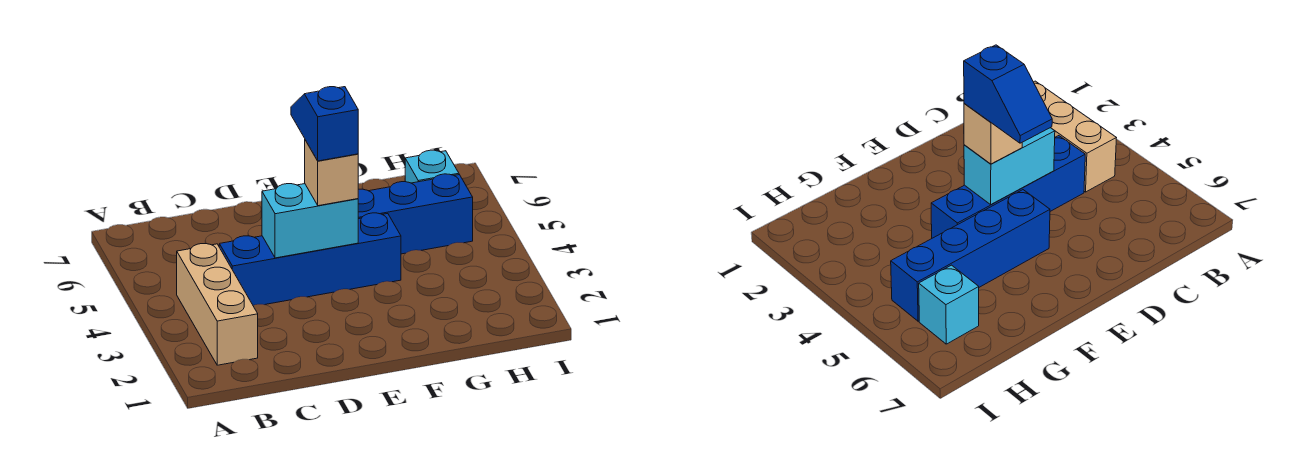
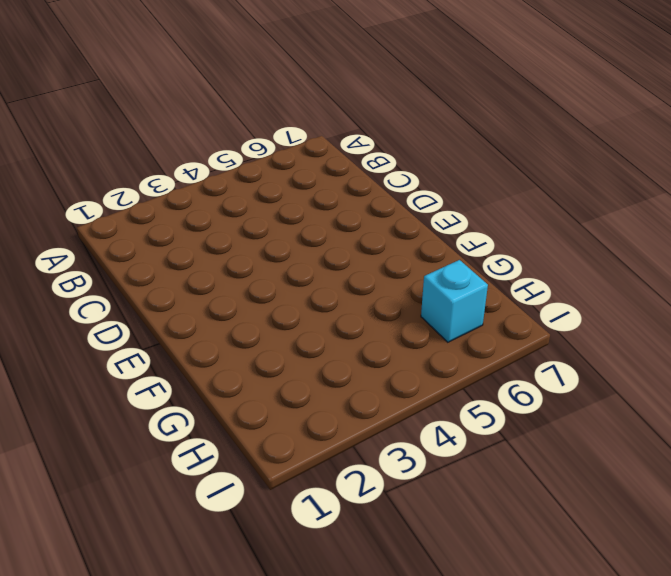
none -> tan 1x3 brick [177,244,258,365]
none -> blue 1x4 brick [219,213,401,305]

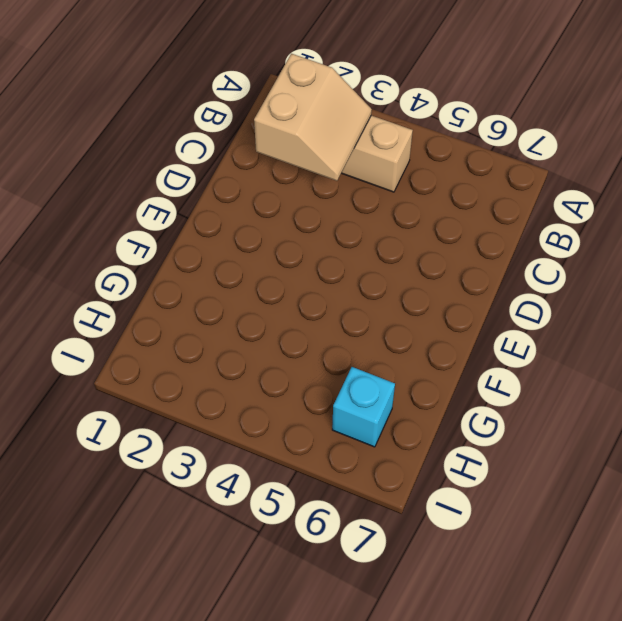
tan 2x2 slope [254,54,372,181] -> none
none -> blue 1x4 brick [219,213,401,305]
none -> blue 1x4 brick [358,174,473,254]

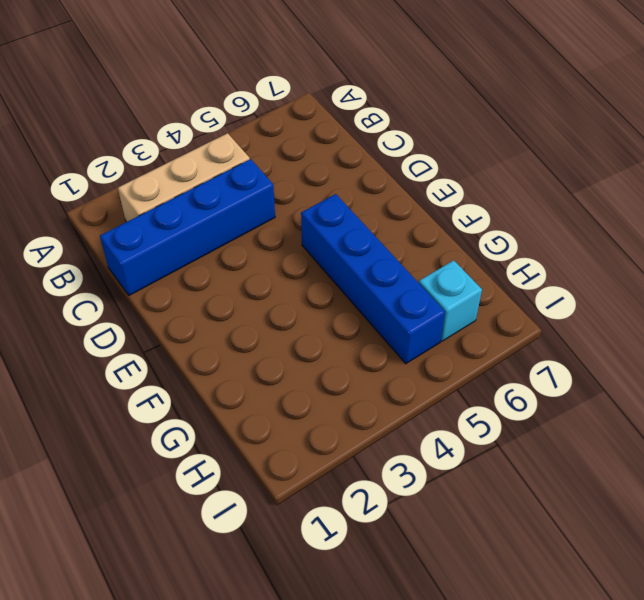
blue 1x4 brick [100,159,275,295] -> blue 1x4 brick turned to [219,213,401,305]
none -> cyan 1x2 brick [262,184,358,258]
none -> tan 1x1 brick [305,140,358,206]

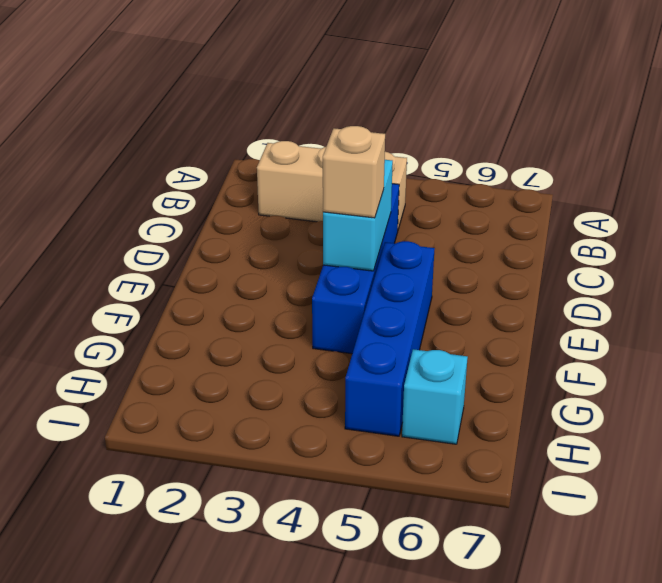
none -> blue 1x2 slope [291,87,358,161]

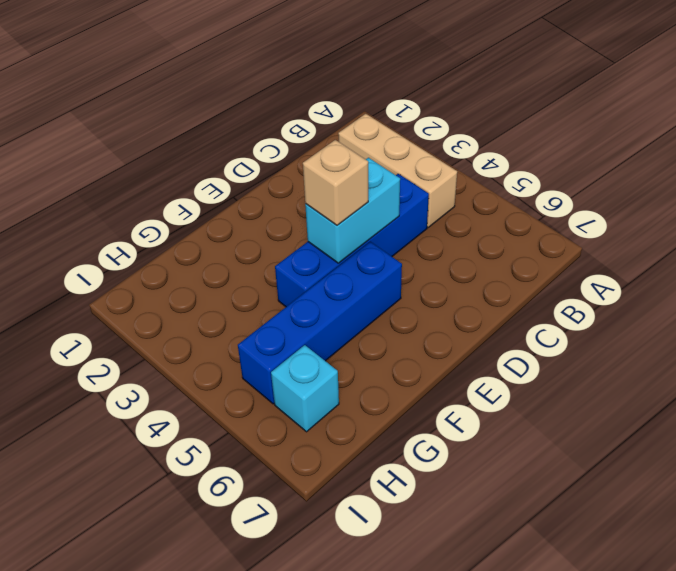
none -> blue 1x2 slope [291,87,358,161]

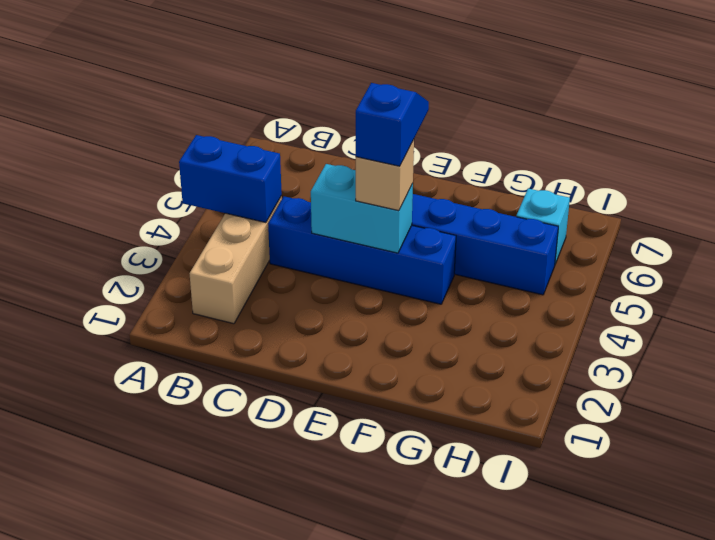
blue 1x2 brick [179,135,282,223] -> none

